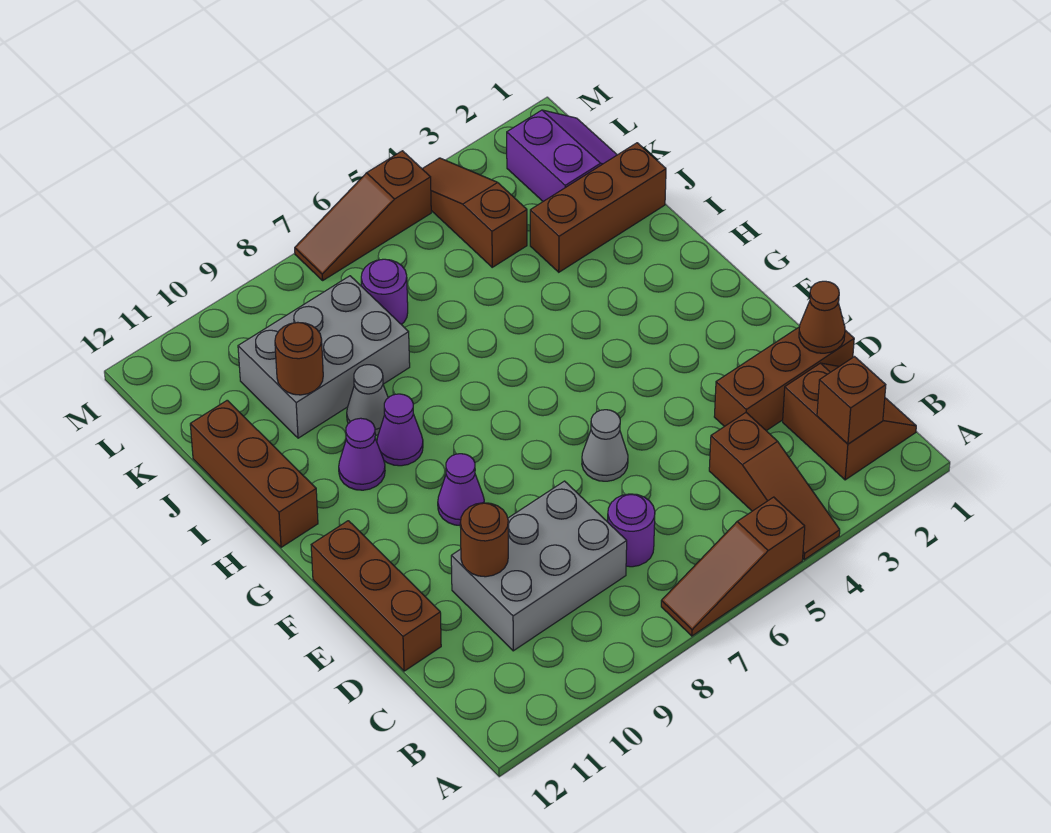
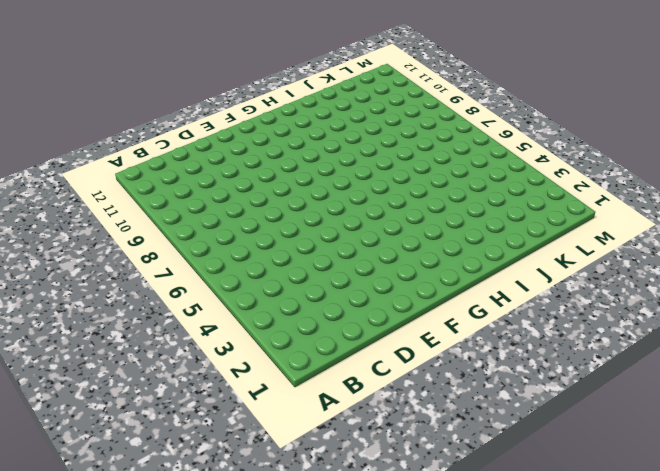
none -> brown 1x3 slope [709,413,840,560]
none -> brown 1x3 slope [661,497,805,636]
none -> brown 2x2 slope [783,363,916,480]

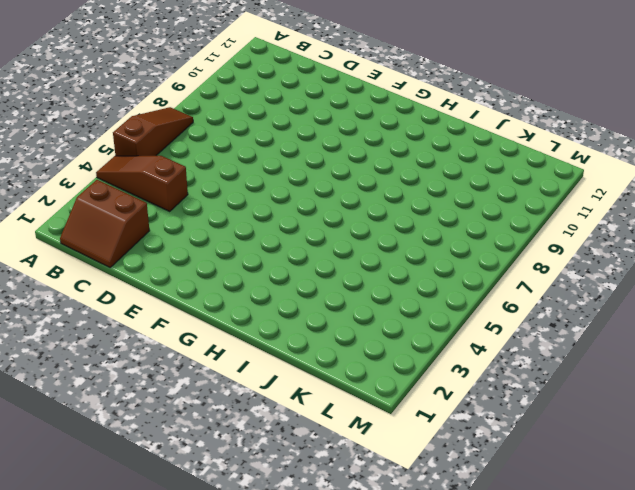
none -> purple 1x1 round brick [608,494,655,567]
none -> grey 2x3 brick [451,481,627,651]
none -> brown 1x3 brick [714,327,854,431]

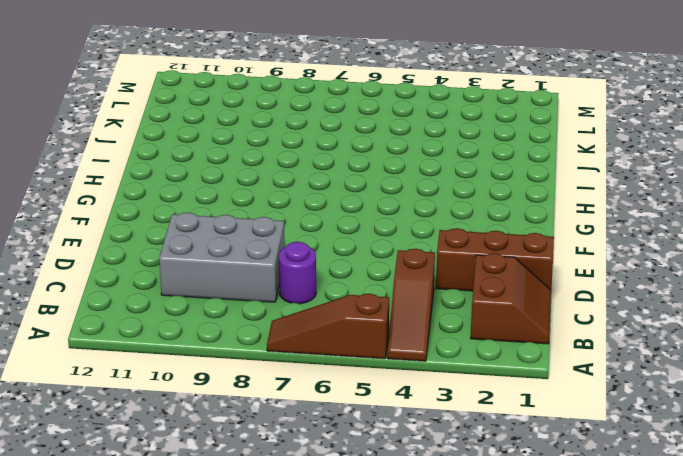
none -> brown 1x3 brick [311,521,441,671]
none -> grey 1x1 cone [582,410,628,481]
none -> purple 1x1 cone [438,454,484,525]

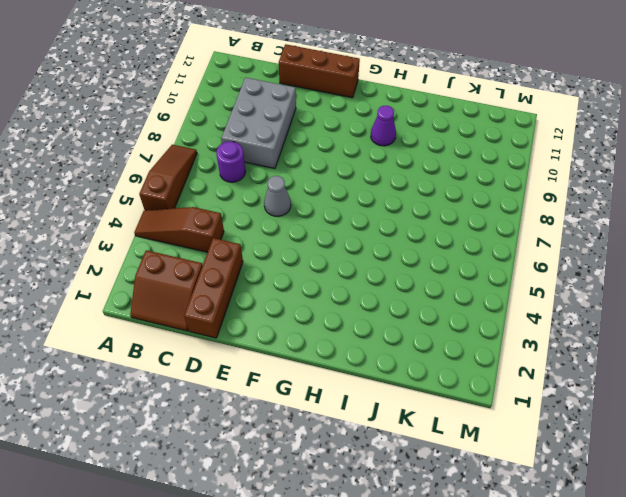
none -> purple 1x1 cone [438,454,484,525]
none -> purple 1x1 cone [377,394,423,466]
none -> brown 1x3 brick [190,400,318,547]

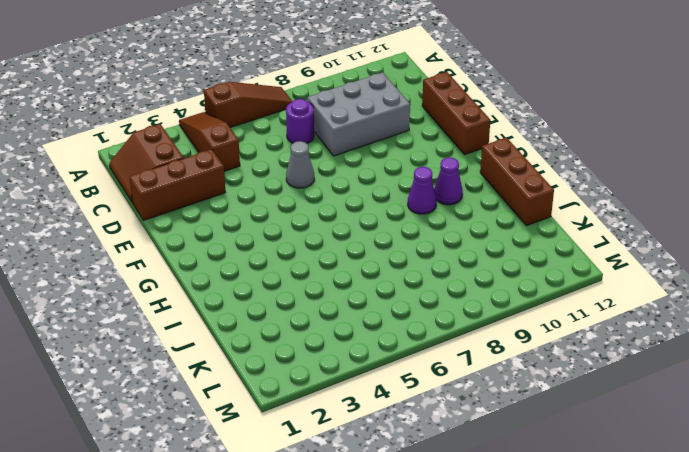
none -> purple 1x1 cone [438,454,484,525]
none -> grey 1x1 cone [347,365,388,435]
none -> brown 1x3 brick [530,143,666,272]

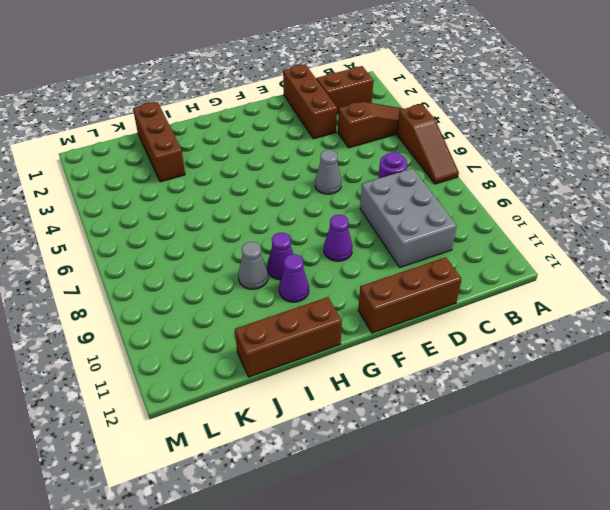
none -> grey 2x3 brick [238,276,410,438]
none -> purple 2x2 slope [507,110,617,201]
none -> brown 1x3 slope [422,158,527,267]

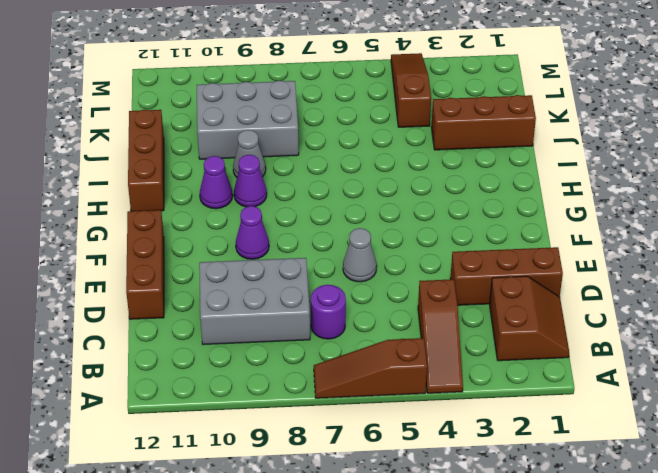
none -> purple 2x2 slope [507,110,617,201]
none -> purple 1x1 round brick [361,259,408,325]
none -> brown 1x3 slope [295,151,431,280]

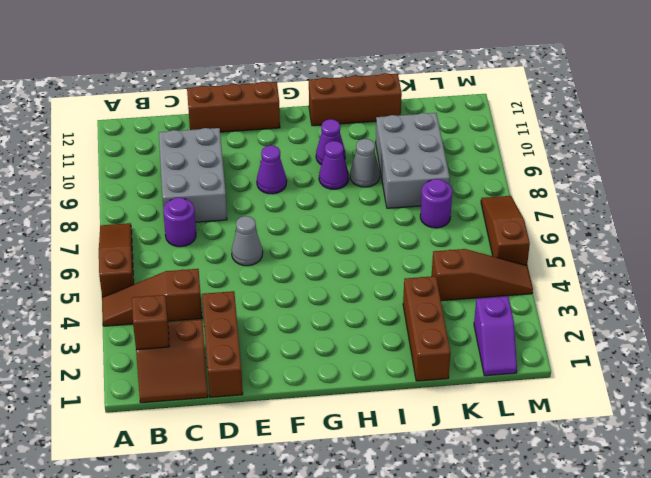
purple 1x2 slope [474,296,517,376] -> purple 2x2 slope [507,110,617,201]
none -> brown 1x1 cone [799,281,845,353]
none -> brown 1x1 round brick [460,503,508,577]
none -> brown 1x1 round brick [275,322,323,395]

